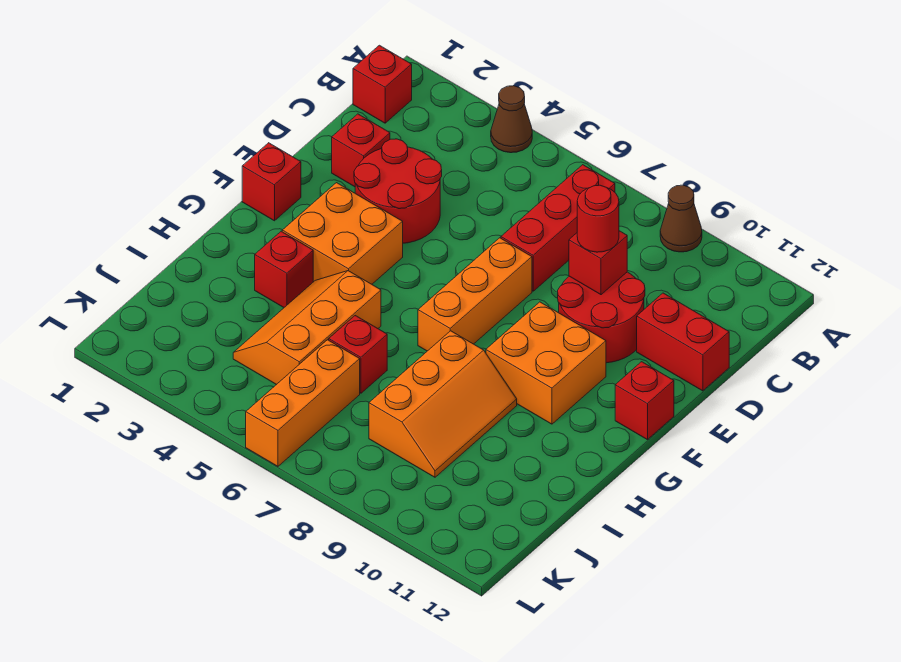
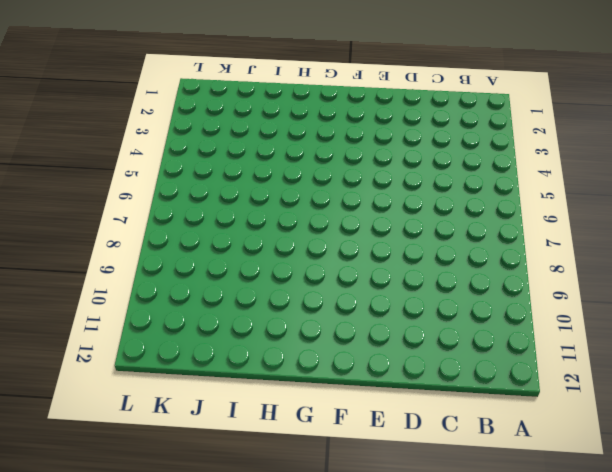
none -> brown 1x1 cone [491,86,532,153]
none -> brown 1x1 cone [660,185,702,252]
none -> red 1x1 brick [353,45,412,123]

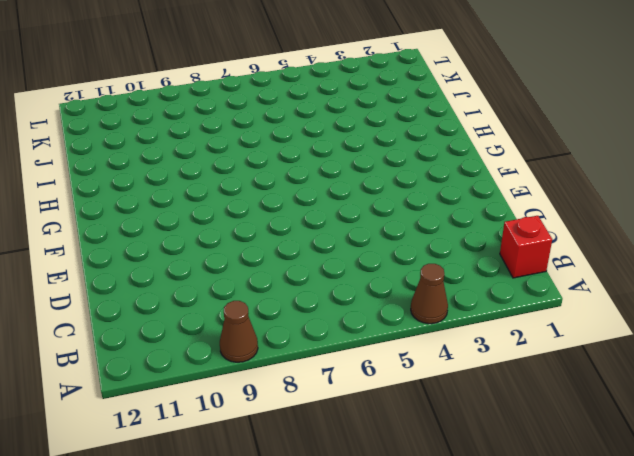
none -> red 1x3 brick [501,165,615,291]
none -> red 1x1 brick [332,114,390,187]
none -> red 2x2 round brick [354,139,442,243]

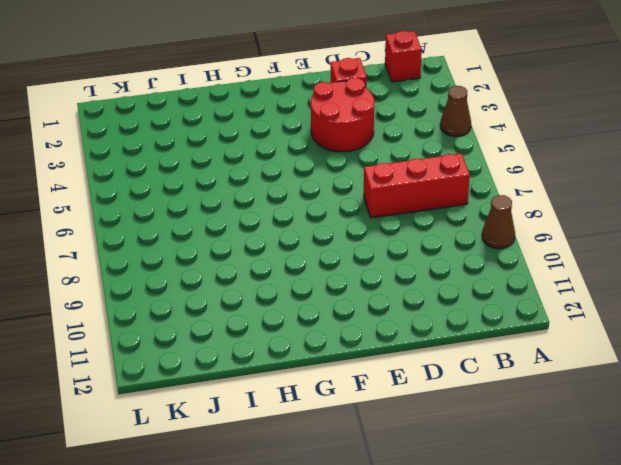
none -> red 2x2 round brick [558,272,645,363]
none -> red 1x2 brick [637,293,729,391]
none -> orange 1x3 brick [418,238,532,351]

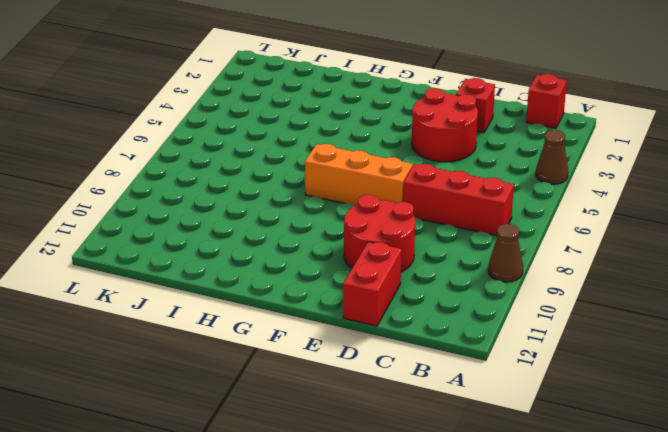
none -> red 1x1 brick [242,143,301,221]
none -> orange 2x2 brick [282,183,403,284]
none -> orange 2x2 brick [486,302,606,424]

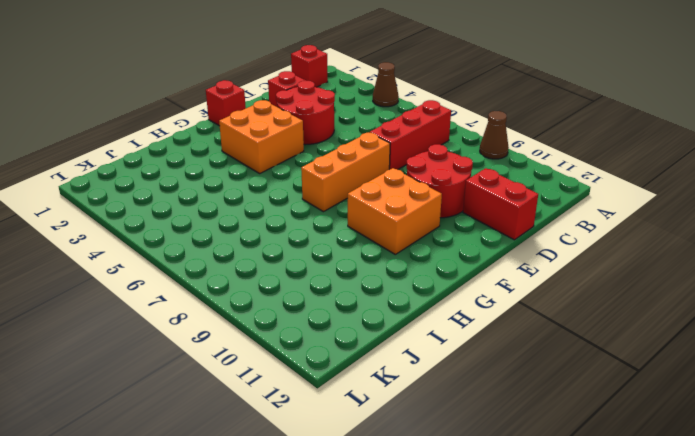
none -> red 1x1 brick [615,362,674,440]
none -> red 1x1 brick [255,231,313,307]
none -> orange 2x3 slope [233,271,381,385]

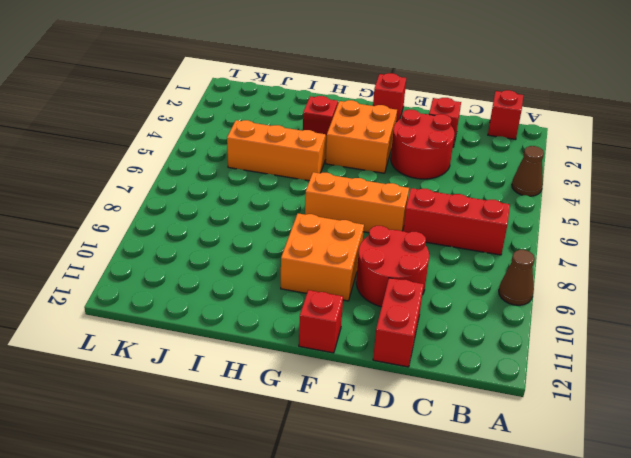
none -> orange 2x3 slope [369,331,517,477]
none -> red 1x1 brick [329,316,387,393]
none -> orange 1x3 brick [246,340,360,466]

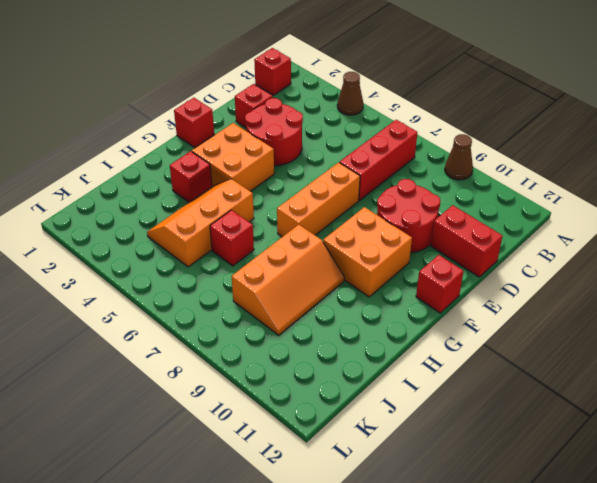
none -> orange 1x3 brick [246,340,360,466]
none -> red 1x1 brick [569,231,627,295]
none -> red 1x1 round brick [577,185,619,252]

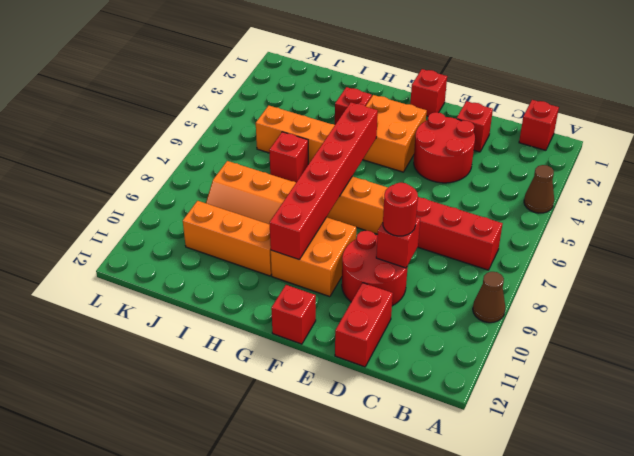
red 1x6 brick [270,102,378,260] -> none
orange 1x3 brick [183,201,272,276] -> orange 1x3 brick moved to [246,340,360,466]

